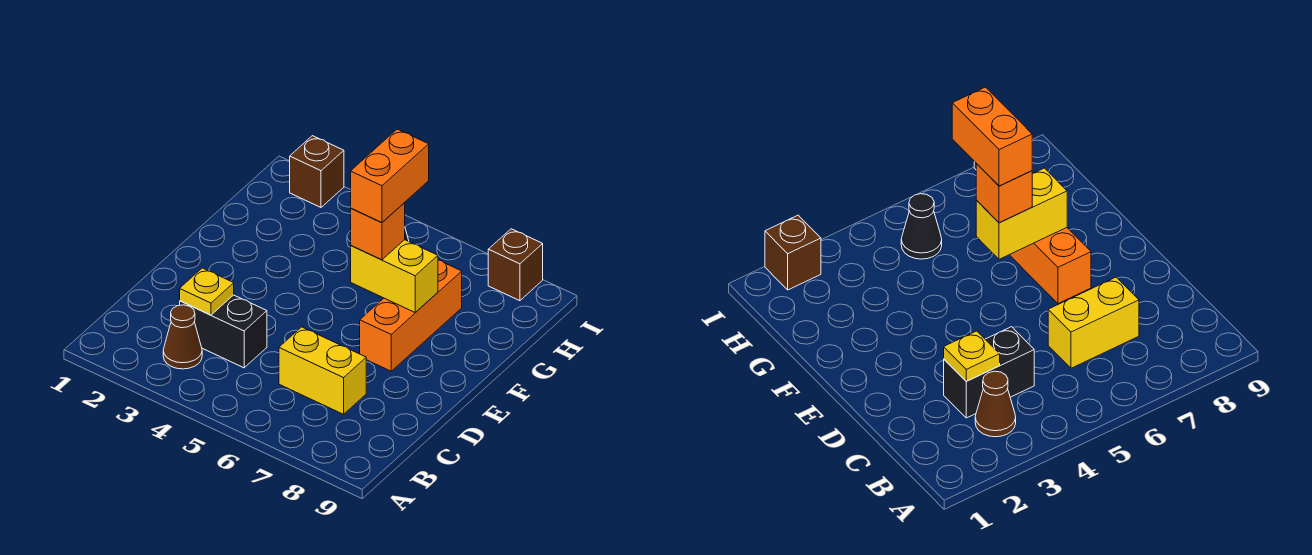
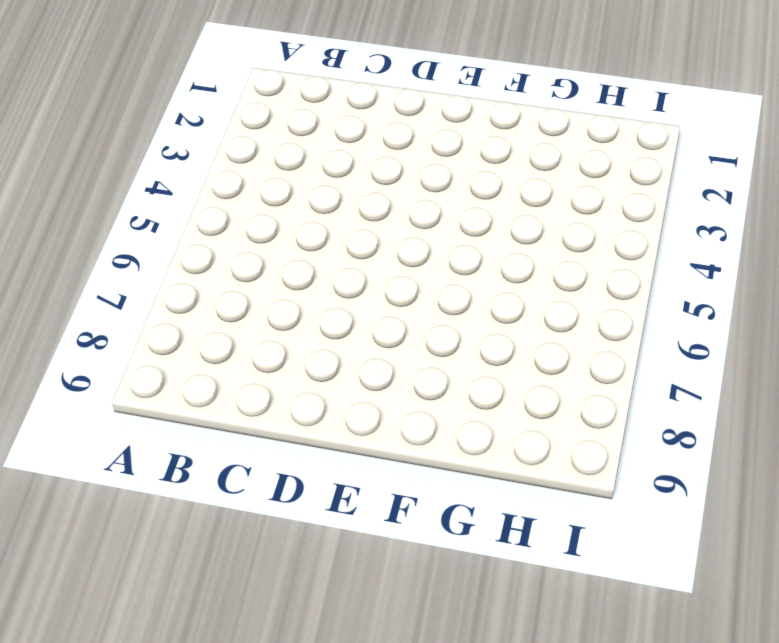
none -> brown 1x1 cone [163,305,202,369]
none -> black 1x2 brick [180,295,267,368]

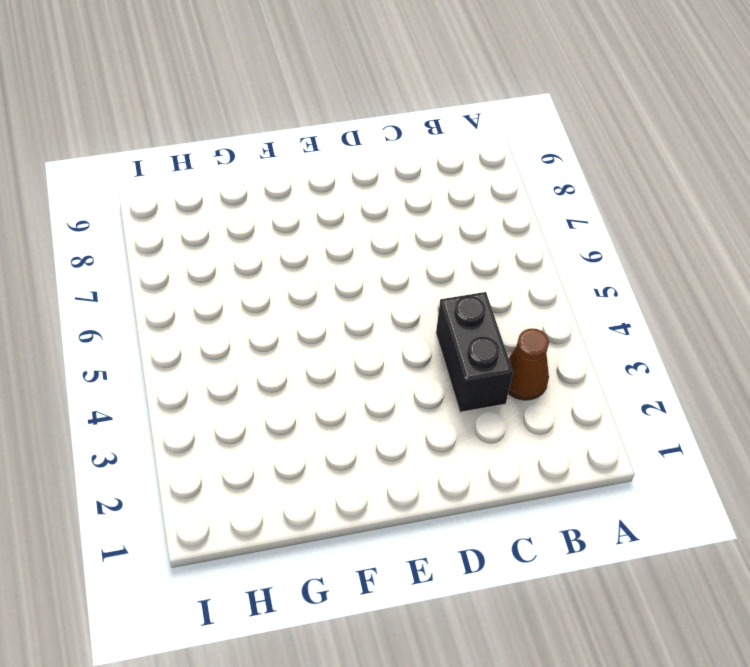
none -> yellow 1x2 brick [279,327,366,414]
none -> orange 1x3 brick [360,260,462,371]

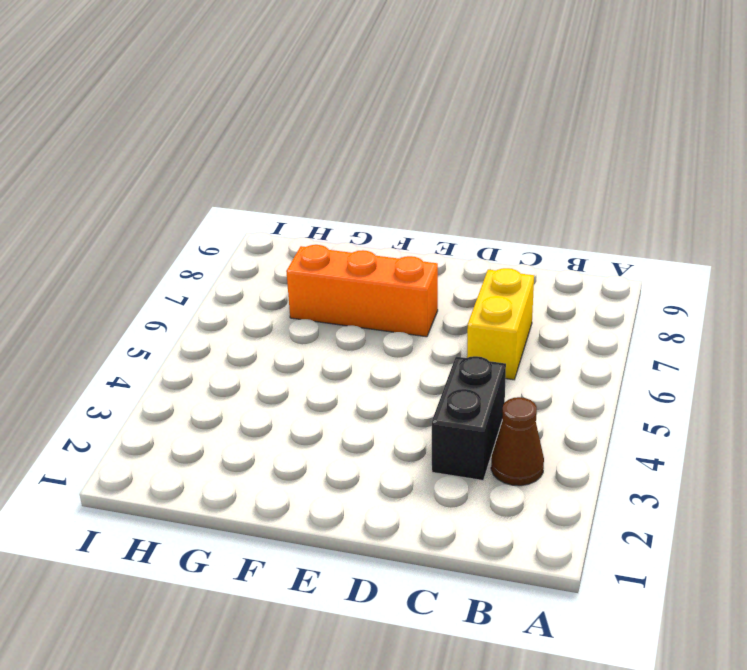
none -> black 1x1 cone [901,194,942,259]
none -> brown 1x1 brick [290,136,344,207]

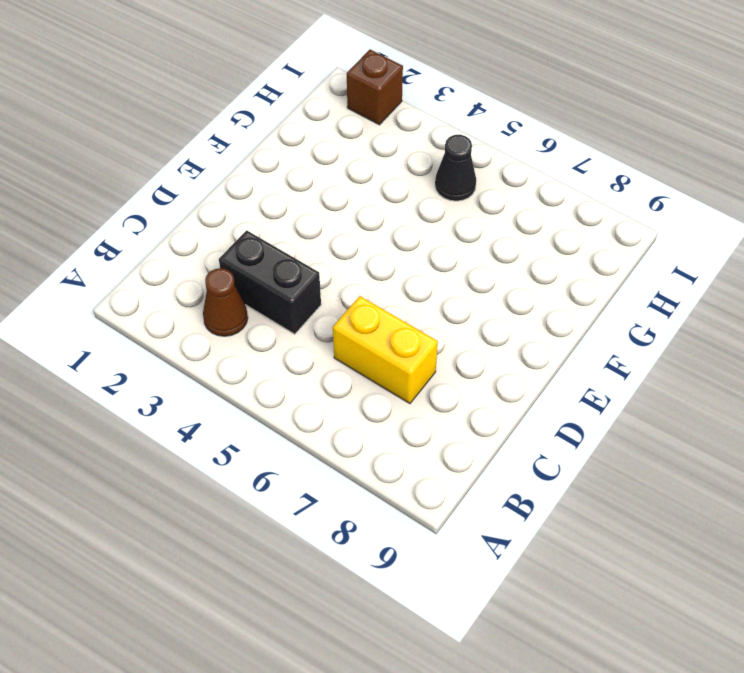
none -> orange 1x3 brick [360,260,462,371]
none -> brown 1x1 brick [488,229,543,301]

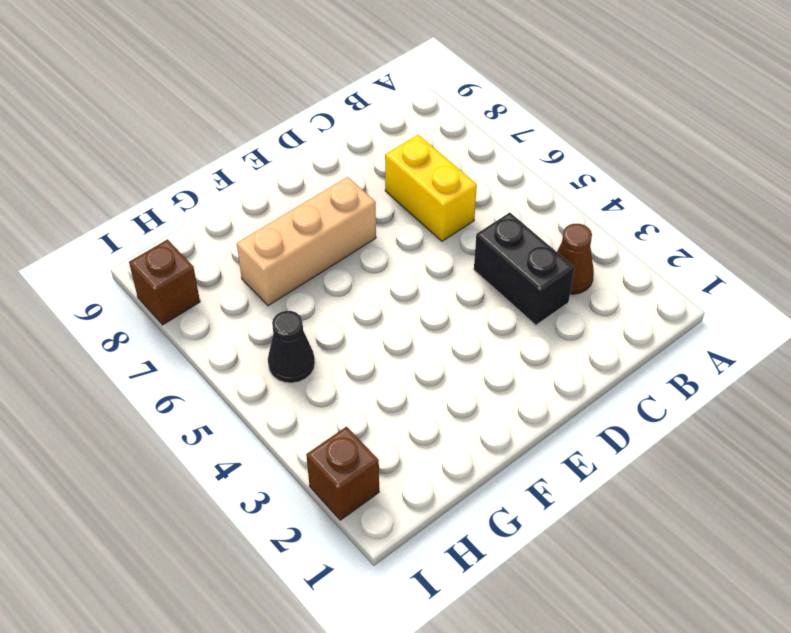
tan 1x3 brick [237,177,376,306] -> orange 1x3 brick [360,260,462,371]
none -> yellow 1x1 plate [180,268,234,315]
none -> yellow 1x2 brick [351,240,438,312]

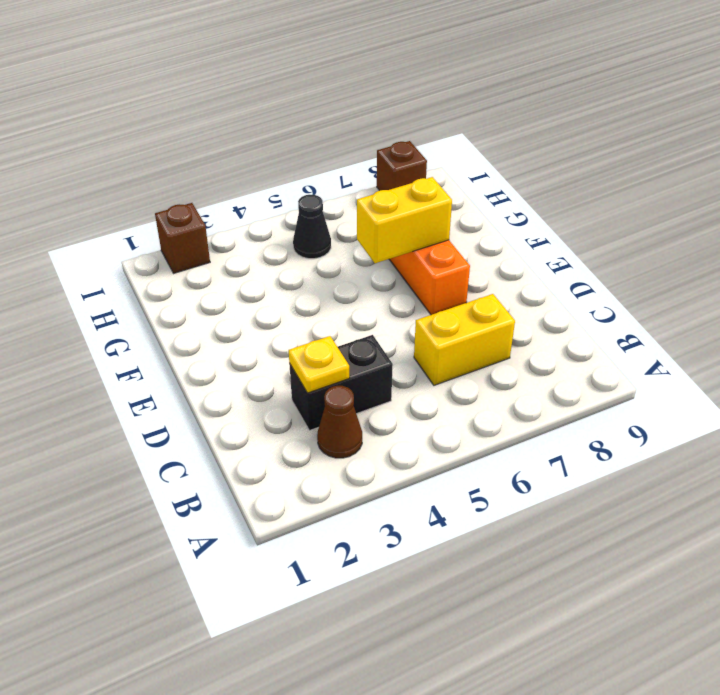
none -> orange 1x1 brick [351,202,405,260]
none -> orange 1x2 brick [351,129,429,223]

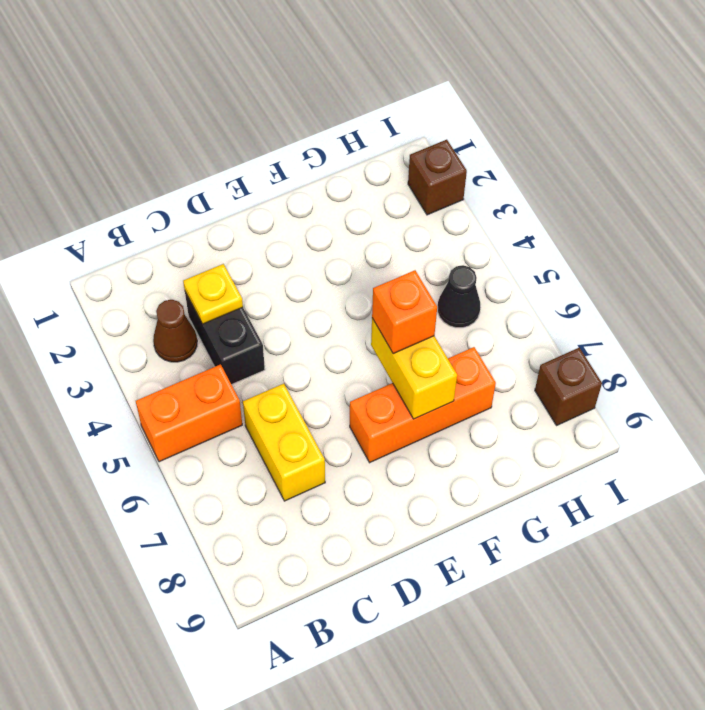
orange 1x2 brick [136,364,242,462] -> orange 1x2 brick moved to [351,129,429,223]

